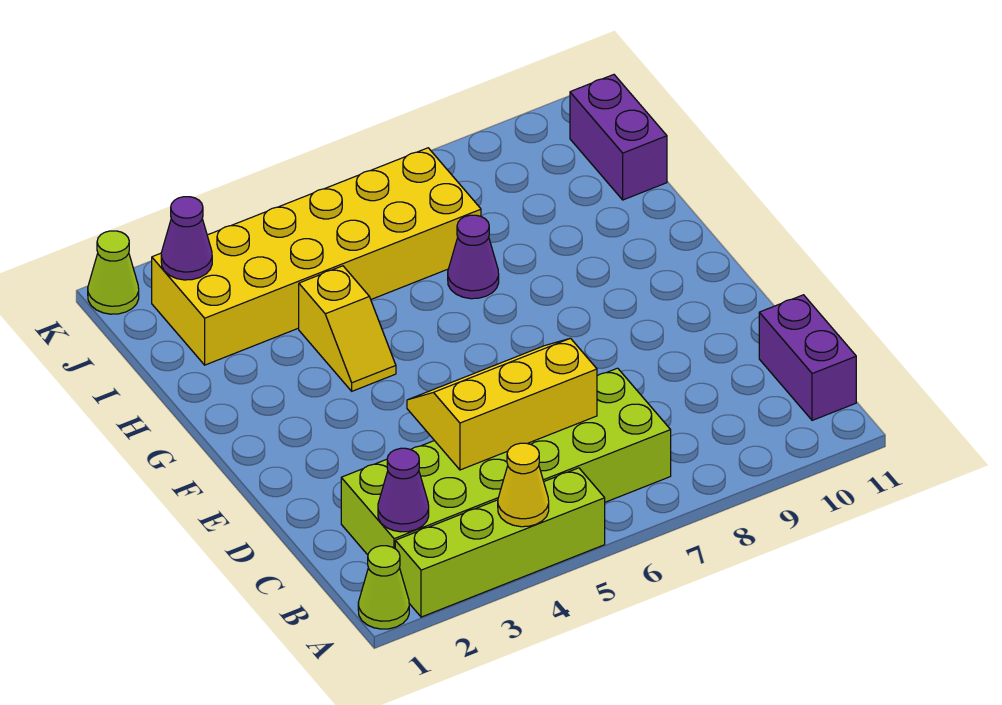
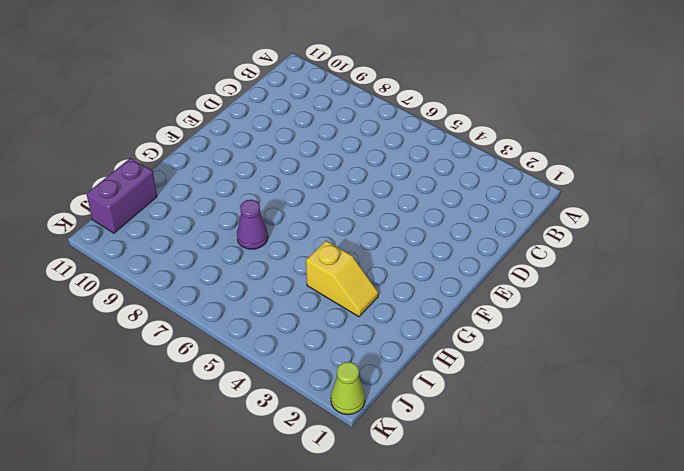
yellow 1x2 slope [306,241,378,317] -> yellow 1x2 slope turned to [299,266,396,391]
none -> lime 1x1 cone [358,546,409,629]
none -> lime 1x4 brick [395,468,605,617]
none -> lime 2x6 brick [341,368,671,555]

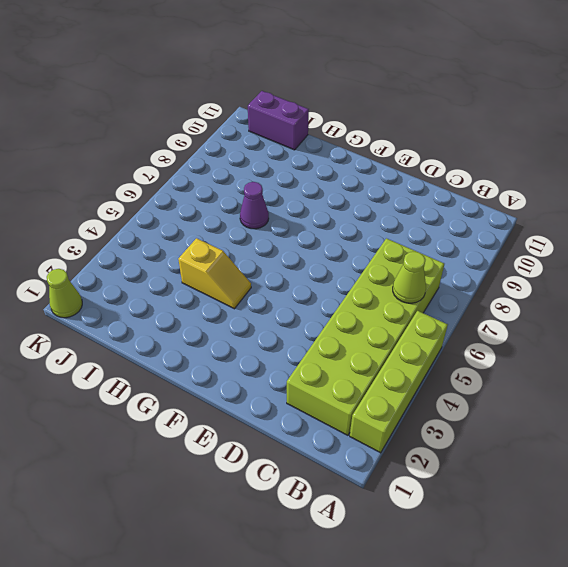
lime 1x1 cone [393,252,426,303] -> lime 1x1 cone moved to [358,546,409,629]
none -> purple 1x2 brick [759,295,856,420]
none -> yellow 2x6 brick [152,148,481,365]
none -> yellow 1x1 cone [498,443,549,527]

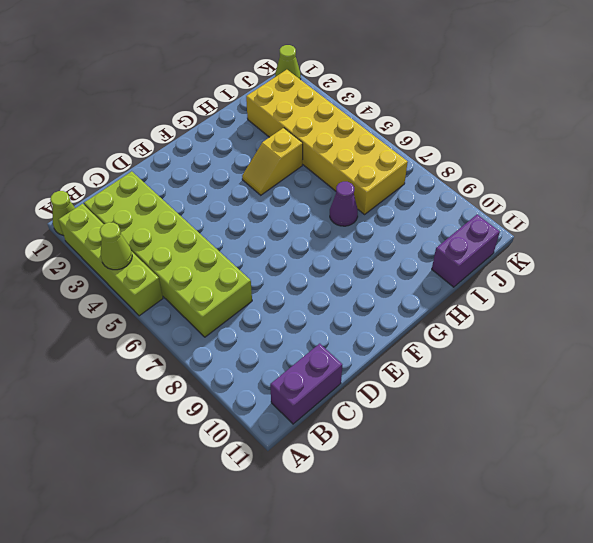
lime 1x1 cone [100,222,132,270] -> yellow 1x1 cone [498,443,549,527]
none -> purple 1x1 cone [378,448,429,532]
none -> yellow 2x3 slope [407,338,597,470]
none -> purple 1x1 cone [161,197,212,280]

